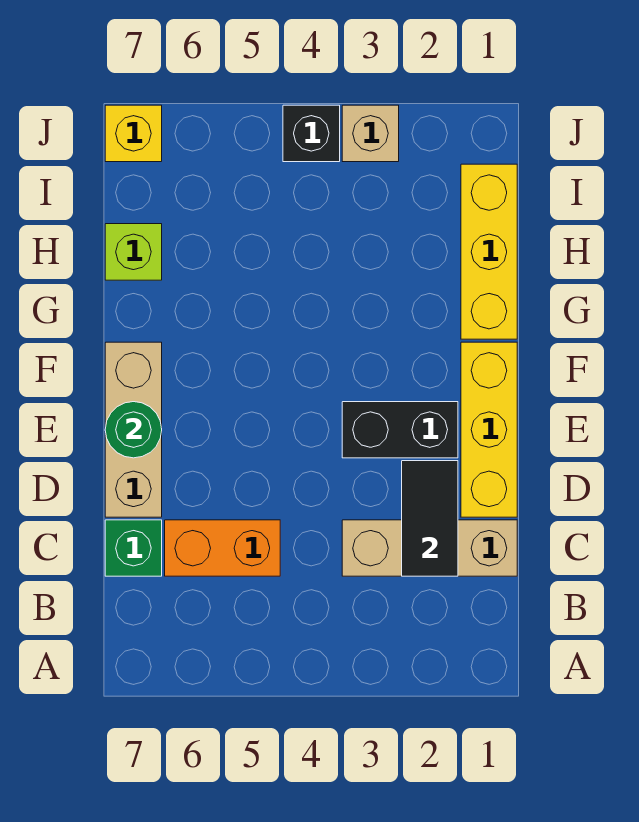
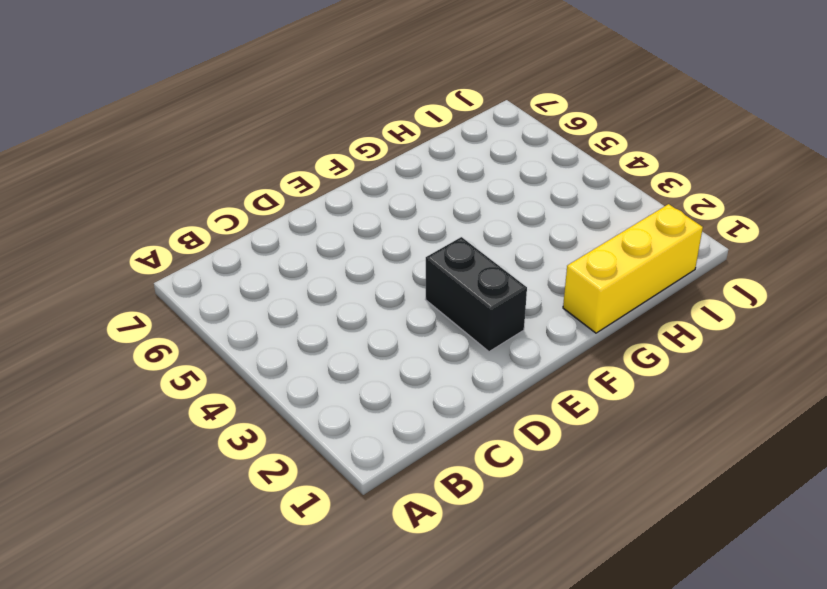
none -> tan 1x3 brick [342,520,517,576]
none -> orange 1x2 brick [165,520,280,576]
none -> green 1x1 brick [105,520,162,576]

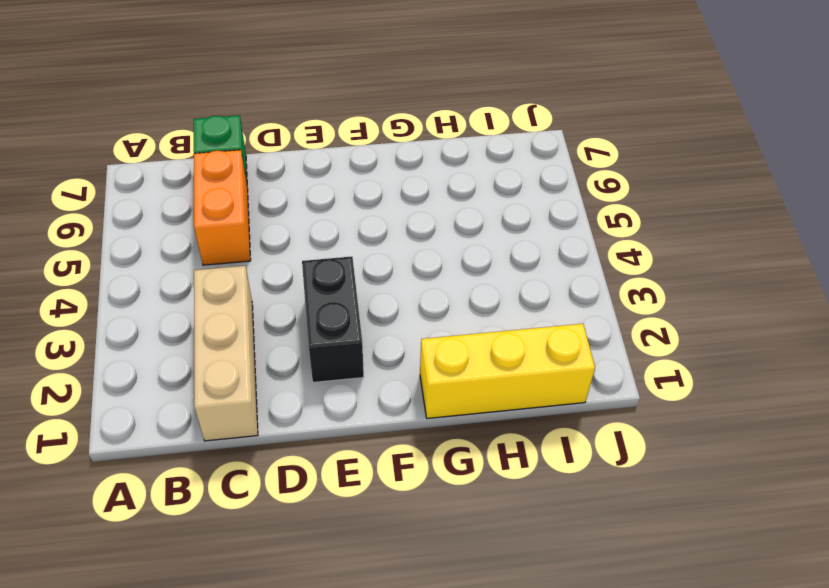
none -> yellow 1x3 brick [461,342,517,517]
none -> tan 1x3 brick [105,342,162,517]
none -> lime 1x1 brick [105,224,162,280]

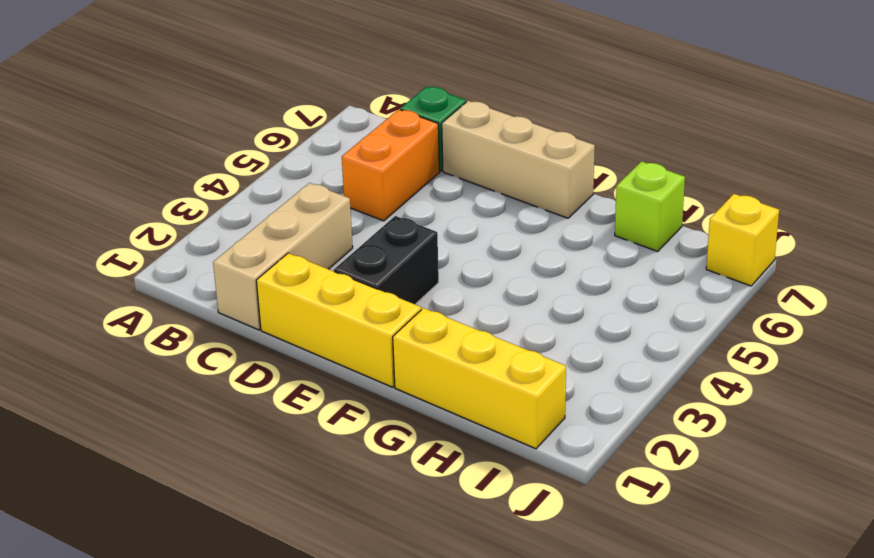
none -> tan 1x1 brick [342,105,399,162]
none -> black 1x1 brick [283,105,340,162]
none -> black 1x2 tile [402,461,458,576]

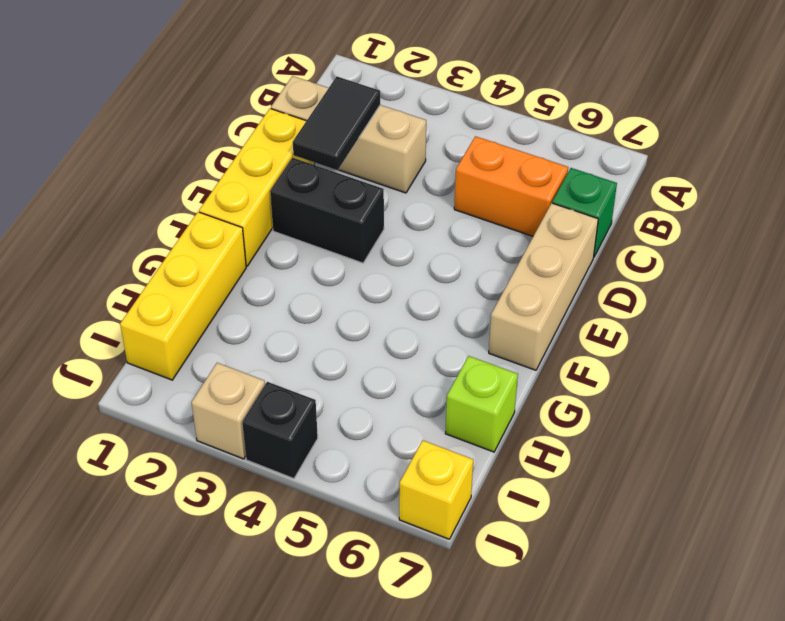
none -> green 1x1 round brick [105,402,162,458]

